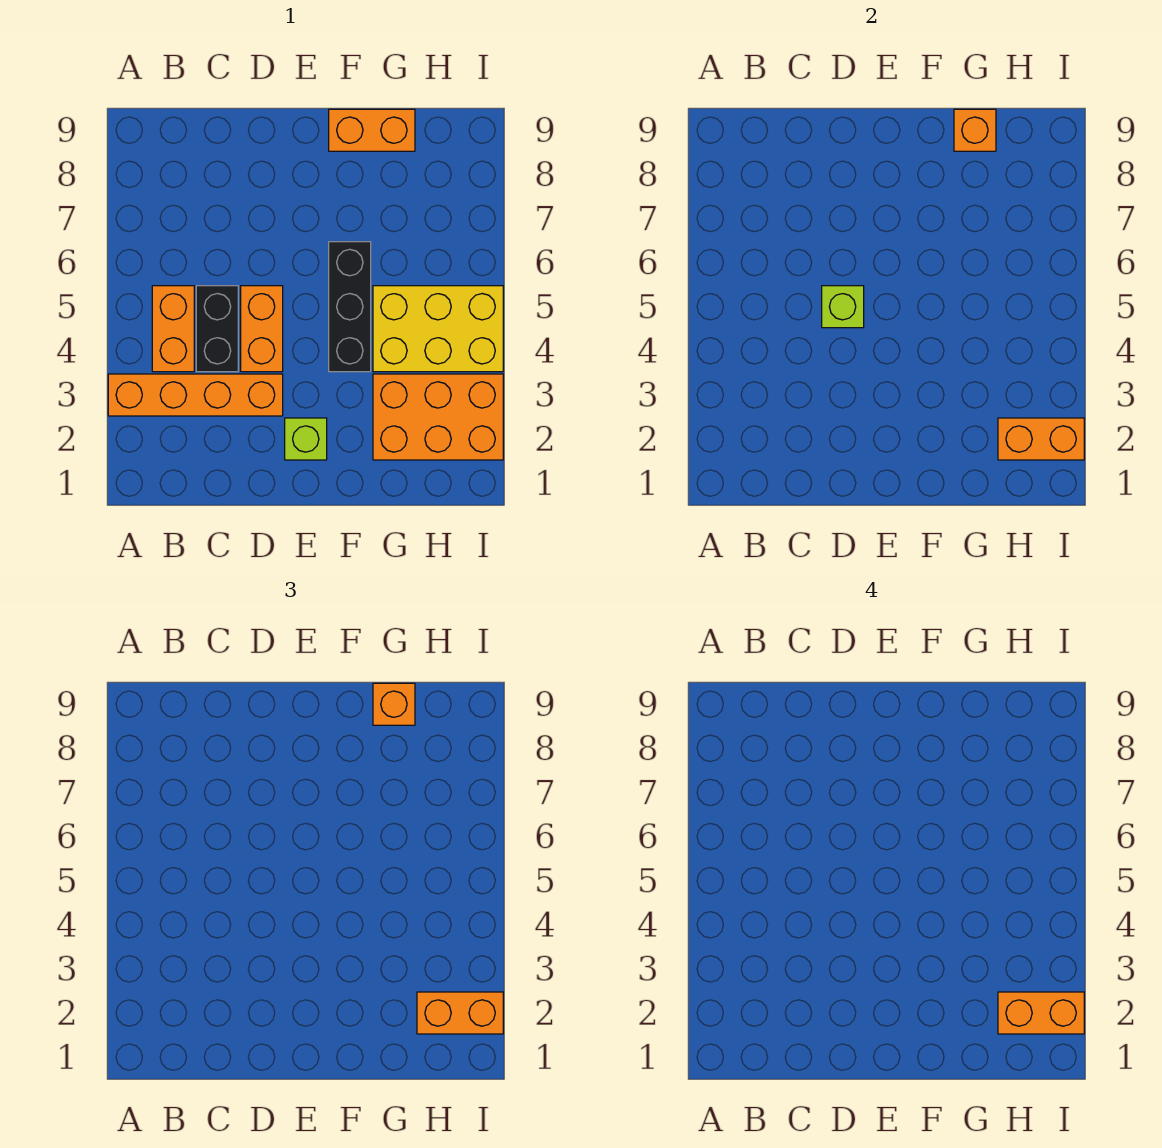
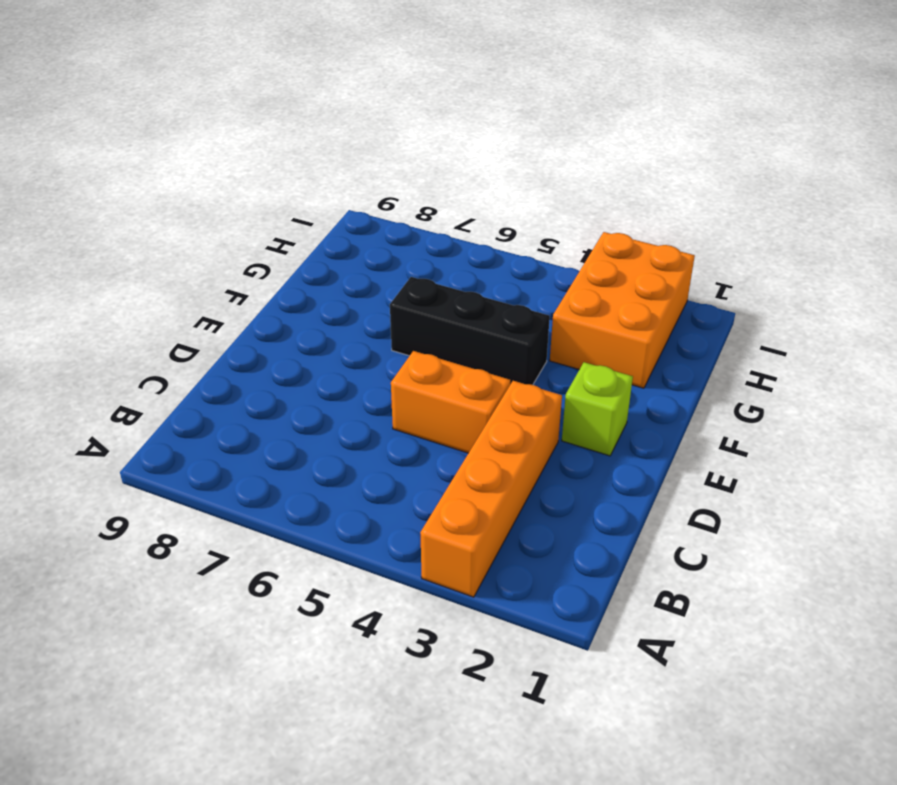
none -> orange 1x2 brick [152,286,194,372]
none -> black 1x2 brick [196,286,238,372]
none -> orange 1x2 brick [329,109,415,151]

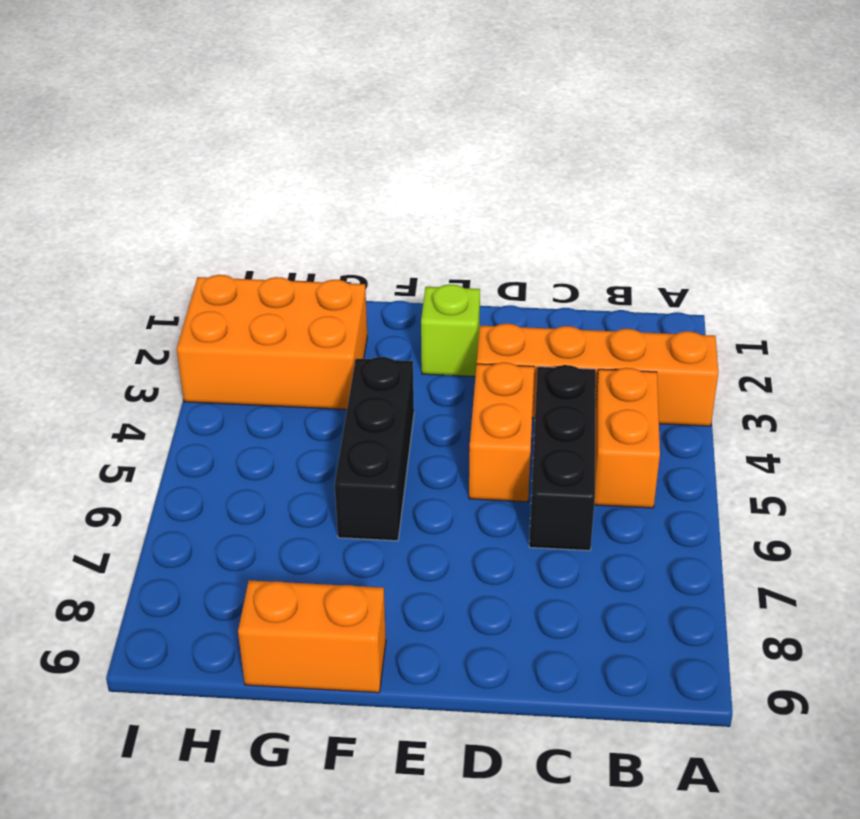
black 1x3 brick [529,365,596,551] -> black 1x2 brick [196,286,238,372]
none -> yellow 2x3 brick [373,286,503,372]
none -> lime 1x1 brick [822,286,864,328]
none -> orange 1x1 brick [954,109,996,151]

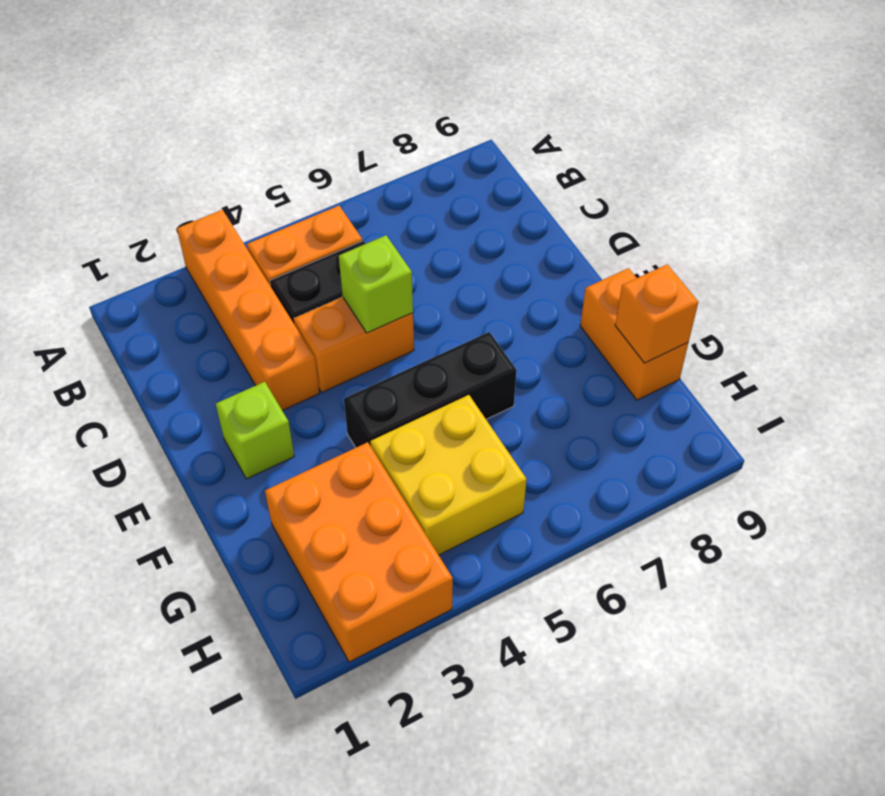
yellow 2x2 brick [370,395,527,555] -> yellow 2x3 brick [373,286,503,372]
none -> orange 1x2 brick [998,418,1084,460]
none -> orange 1x1 brick [373,683,415,725]
none -> orange 1x2 brick [417,992,503,1034]

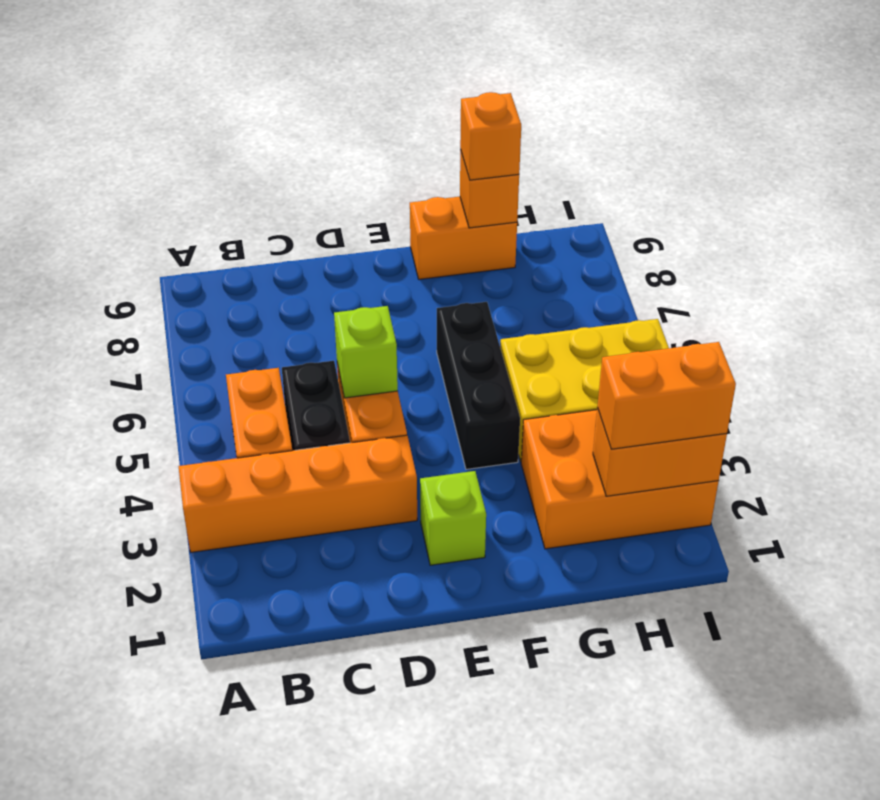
none -> orange 1x2 brick [998,992,1084,1034]

